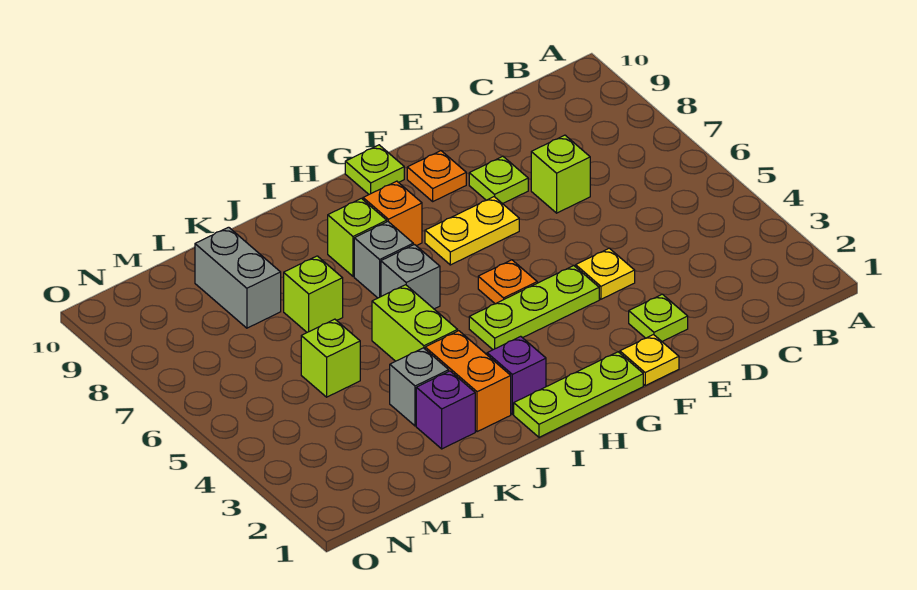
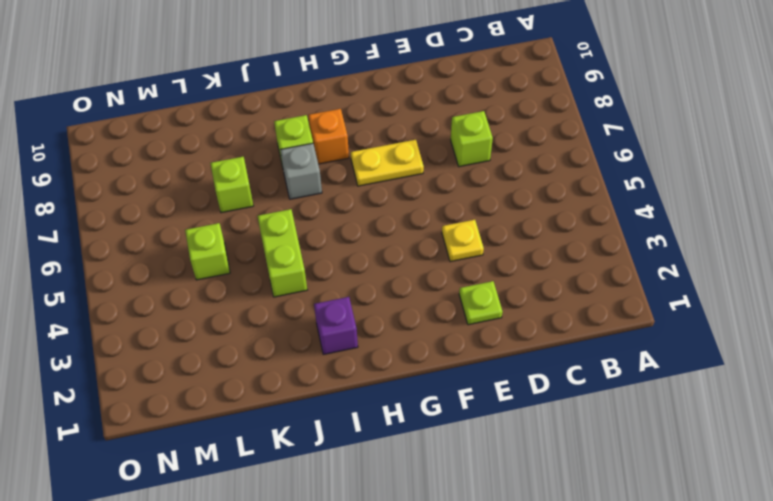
none -> lime 1x1 plate [469,156,528,204]
none -> yellow 1x1 plate [620,335,679,385]
none -> lime 1x3 plate [469,265,599,350]

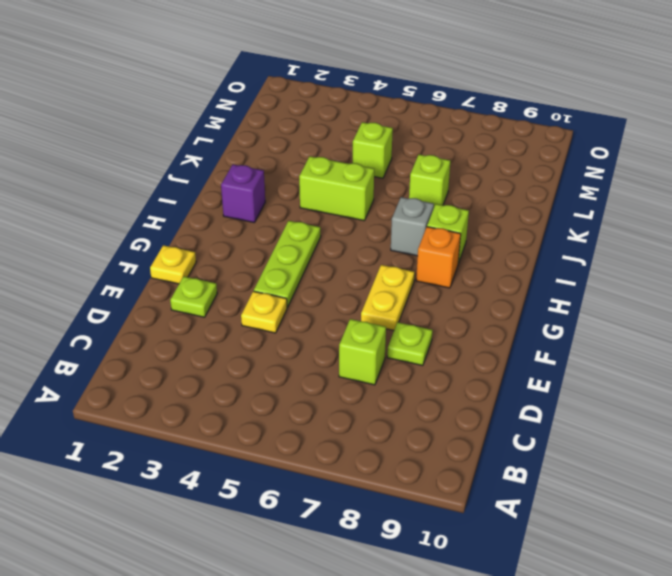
none -> orange 1x1 plate [407,151,466,201]
none -> lime 1x3 plate [514,352,643,437]
none -> orange 1x1 plate [478,260,537,304]

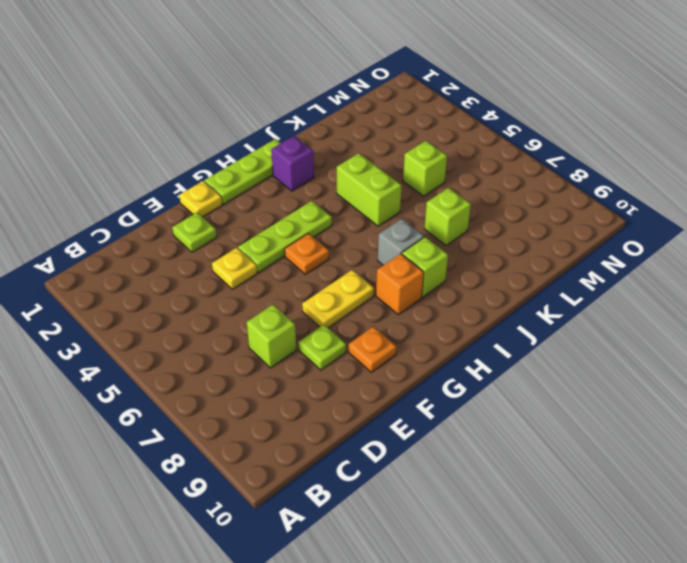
none -> lime 1x1 plate [345,145,404,194]
none -> grey 1x1 brick [381,245,440,309]
none -> orange 1x2 brick [425,331,511,432]

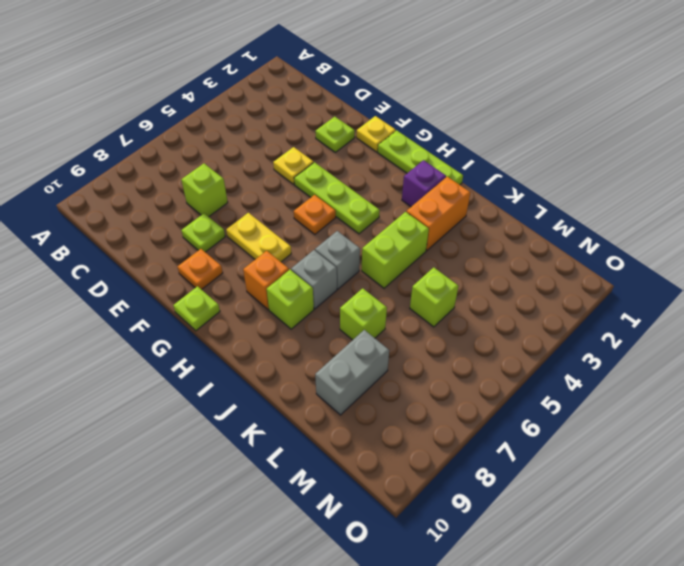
none -> purple 1x1 brick [416,371,475,449]
none -> grey 1x1 brick [390,348,449,426]

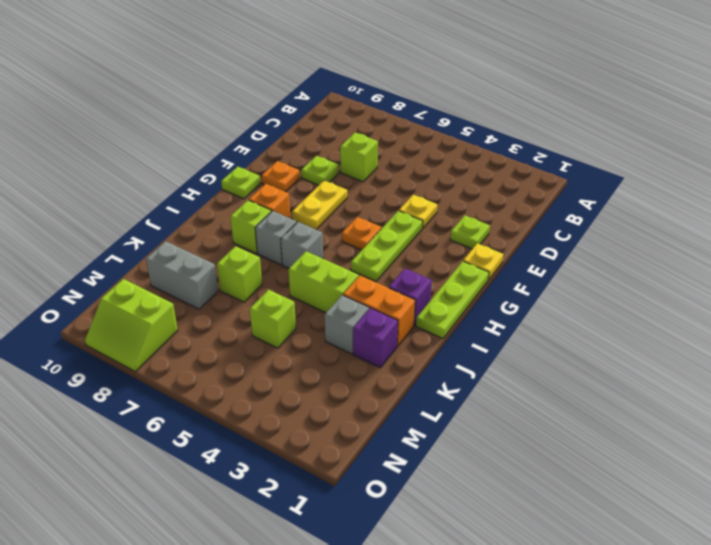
lime 2x2 slope [85,279,178,372] -> none

